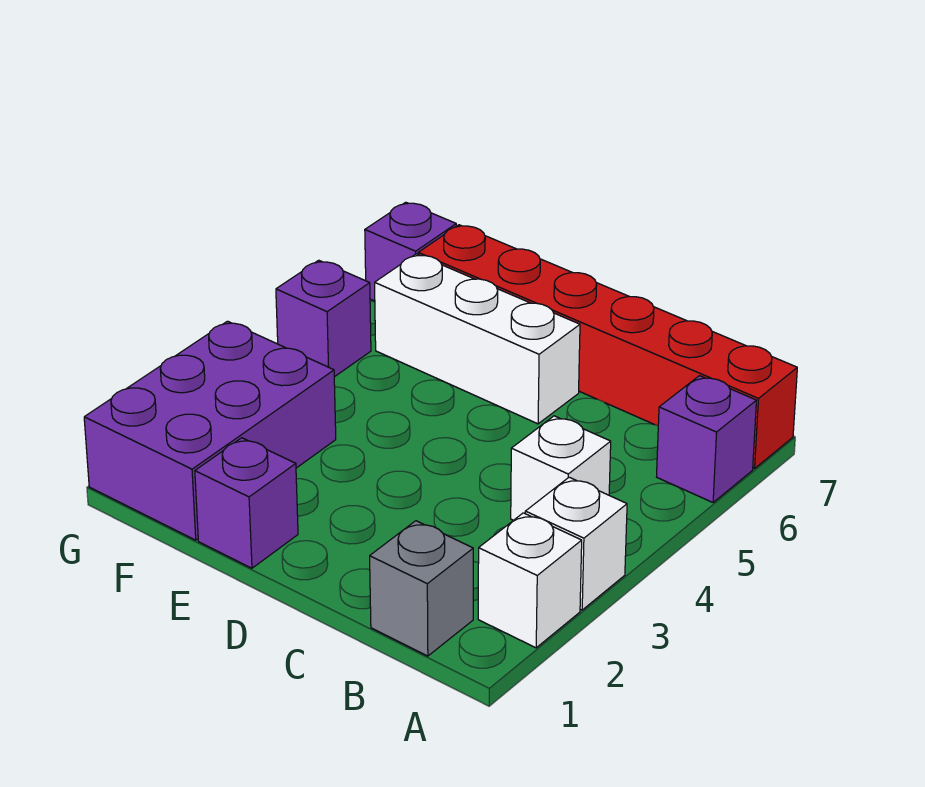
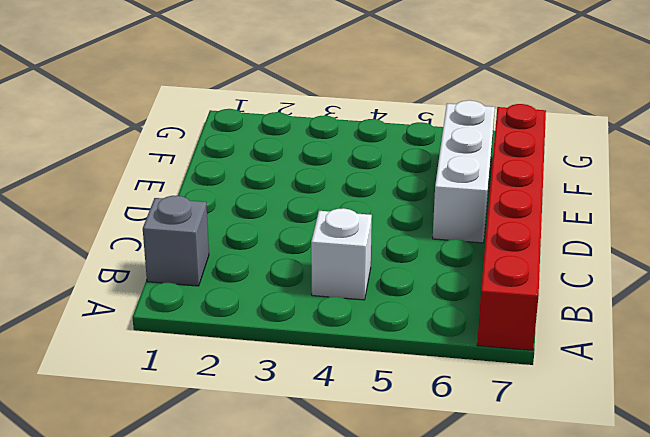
none -> white 1x1 brick [478,513,582,648]
none -> white 1x1 brick [525,477,627,610]

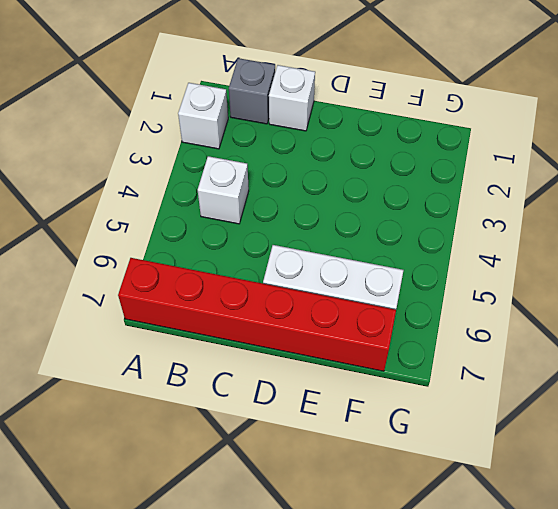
white 1x1 brick [269,65,315,131] -> white 1x1 brick moved to [525,477,627,610]
none -> purple 1x1 brick [657,376,756,502]
none -> purple 1x1 brick [195,438,298,568]

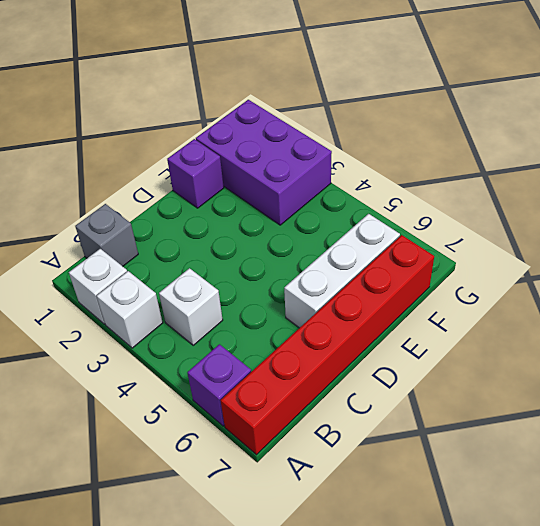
none -> purple 1x1 brick [276,260,371,377]
none -> purple 1x1 brick [365,202,456,301]

